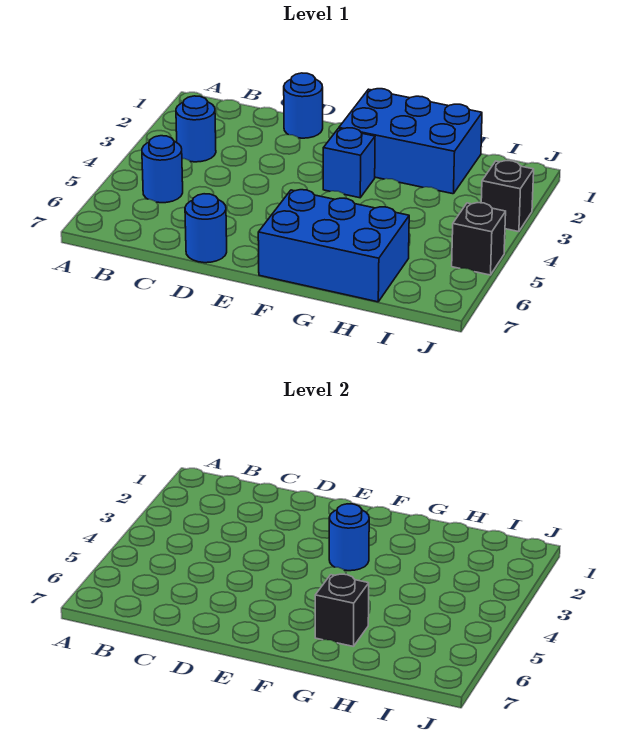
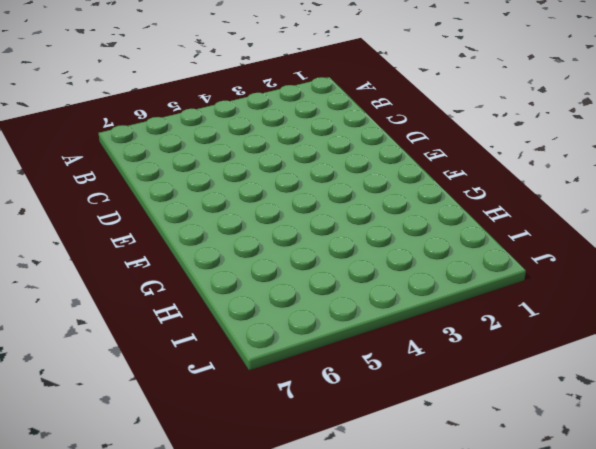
none -> blue 1x1 round brick [176,96,216,162]
none -> blue 1x1 round brick [142,136,183,203]

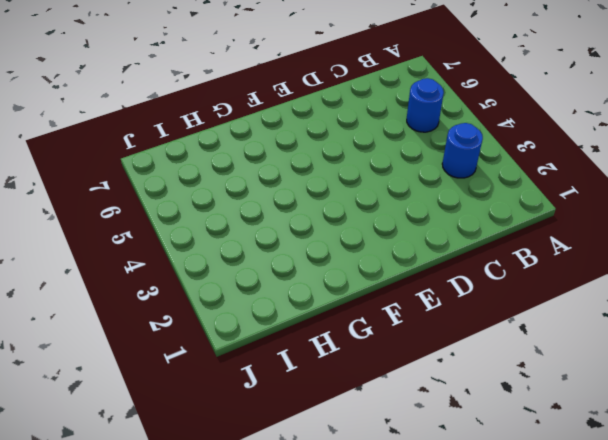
none -> blue 1x1 round brick [284,73,323,138]
none -> blue 1x1 round brick [185,194,227,263]

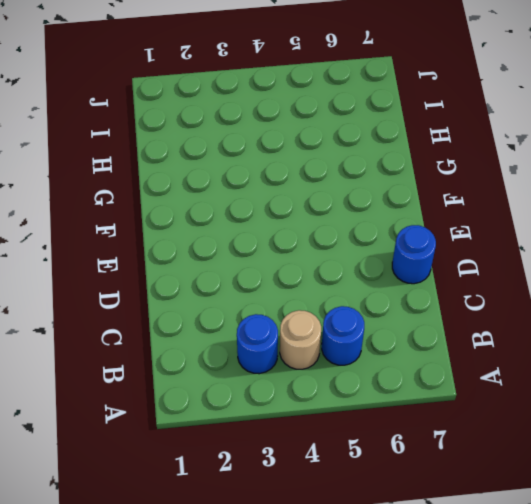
tan 1x1 round brick [280,310,321,369] -> none
none -> blue 1x1 round brick [284,73,323,138]
none -> blue 2x3 brick [339,89,482,194]

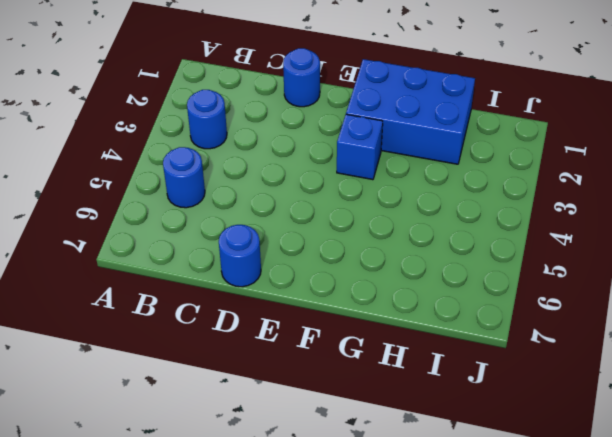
none -> blue 2x3 brick [258,190,409,302]
none -> black 1x1 brick [481,161,534,232]

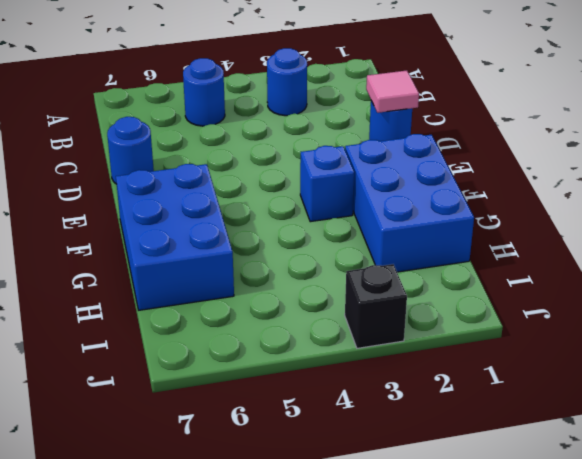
pink 1x1 tile [366,70,419,113] -> none
none -> black 1x1 brick [452,203,506,275]
none -> blue 1x1 round brick [329,504,369,571]

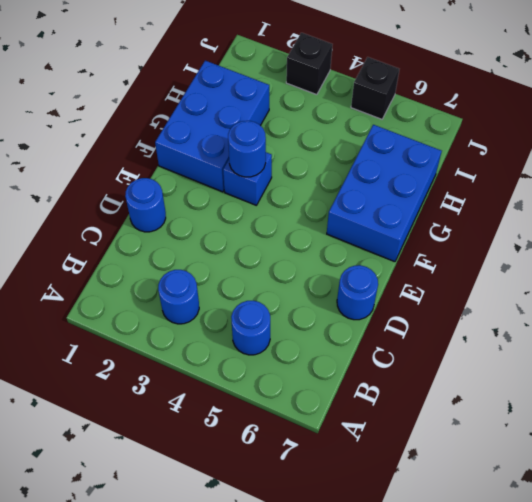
none -> black 1x1 brick [315,574,369,647]

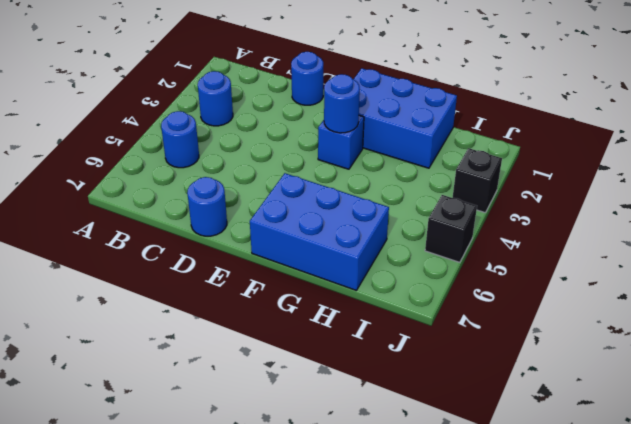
none -> black 1x1 brick [315,574,369,647]

